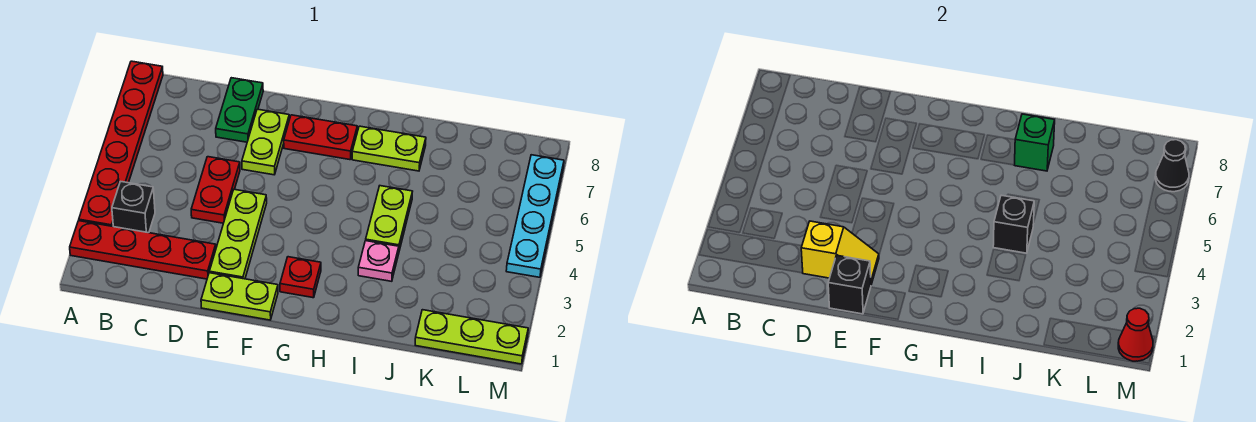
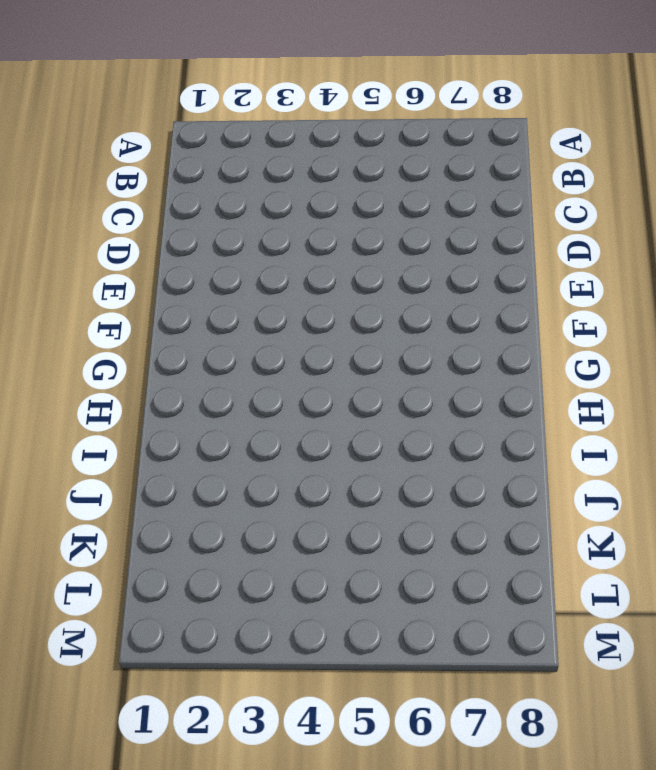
none -> red 1x4 plate [70,221,216,279]
none -> red 1x6 plate [79,61,163,226]
none -> black 1x1 brick [112,181,155,233]

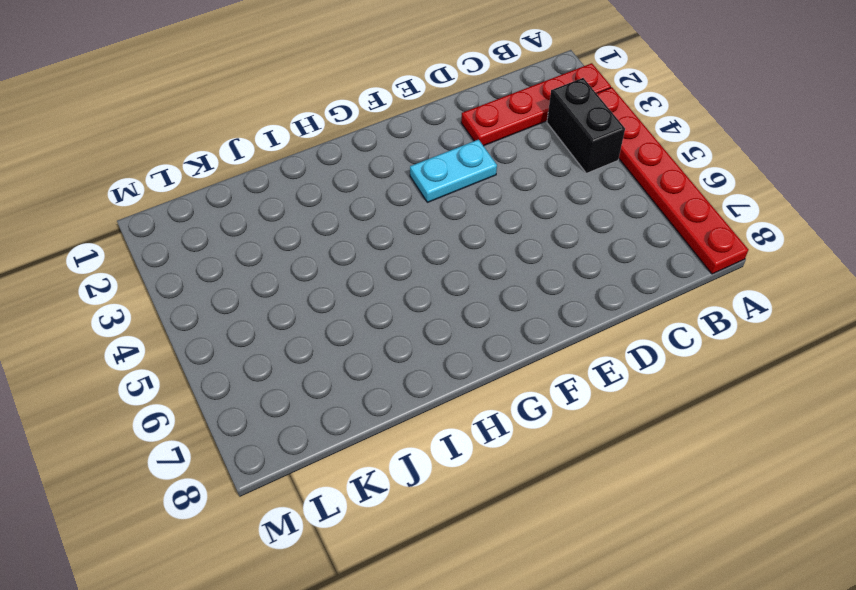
black 1x2 brick [547,78,625,173] -> black 1x1 brick [112,181,155,233]
cyan 1x2 plate [410,140,497,202] -> lime 1x3 plate [209,189,267,279]
none -> red 1x2 plate [191,157,240,223]
none -> green 1x2 plate [216,78,263,142]
none -> lime 1x2 plate [201,273,278,320]

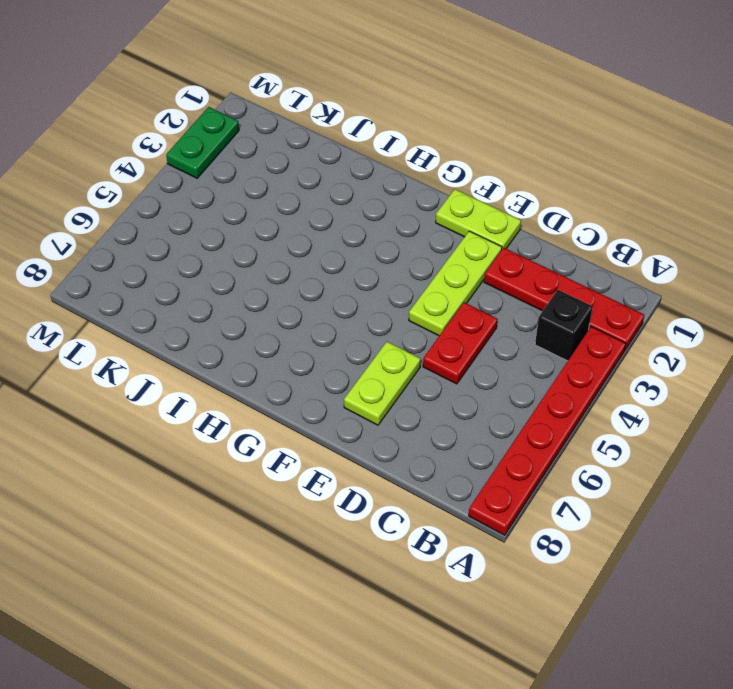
green 1x2 plate [166,107,239,178] -> green 1x2 plate moved to [216,78,263,142]
none -> red 1x2 plate [284,115,357,160]
none -> red 1x1 plate [280,257,321,298]
none -> lime 1x2 plate [352,126,426,171]

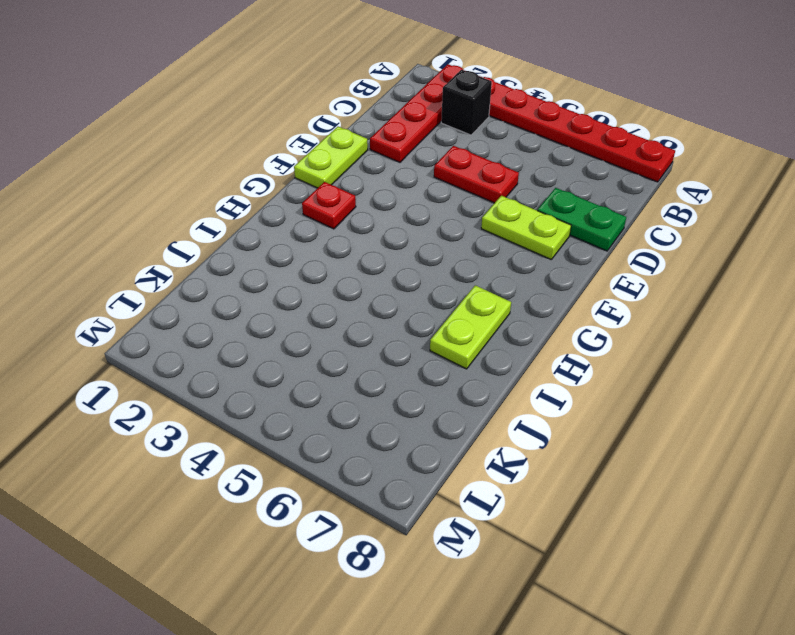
none -> lime 1x3 plate [209,189,267,279]
none -> red 1x2 plate [284,115,357,160]
none -> pink 1x1 plate [358,241,399,281]

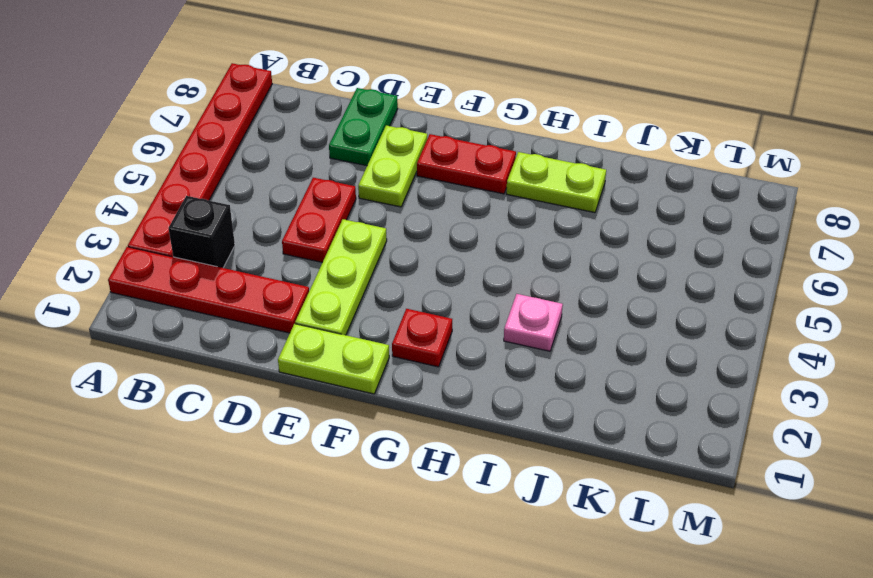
none -> lime 1x2 plate [366,186,413,251]
none -> lime 1x3 plate [415,310,528,364]
none -> cyan 1x4 plate [506,155,564,277]

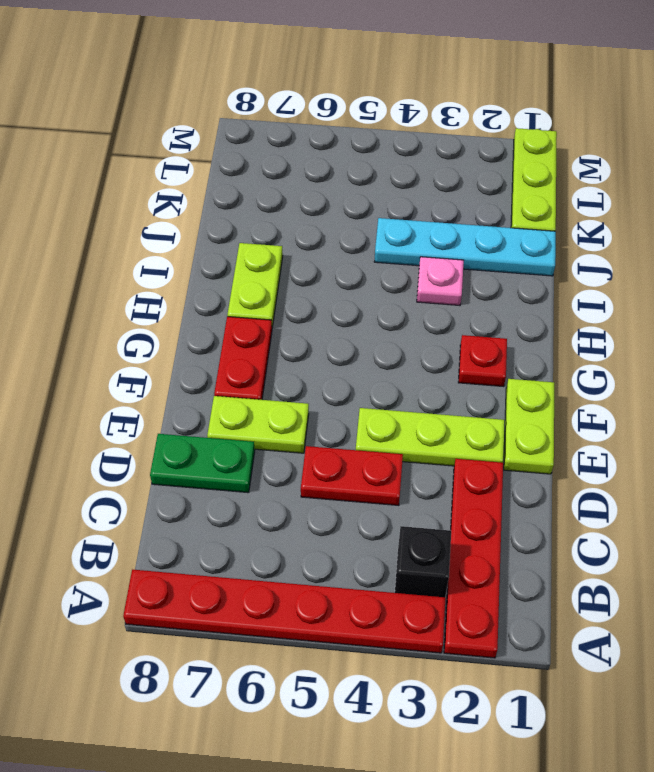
cyan 1x4 plate [374,218,556,276] -> cyan 1x4 plate moved to [506,155,564,277]
none -> lime 1x2 plate [366,186,413,251]
none -> yellow 1x2 slope [801,221,879,284]
none -> black 1x1 brick [828,255,871,314]

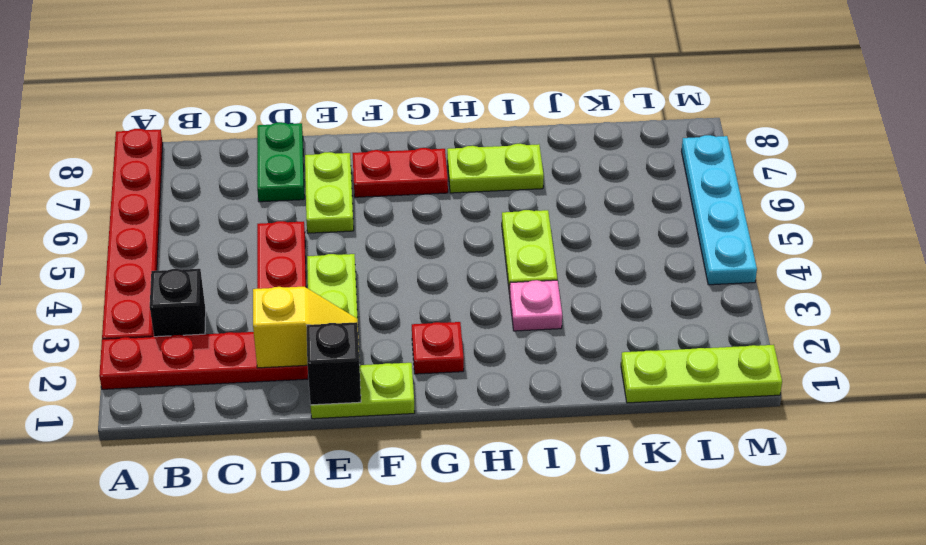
none -> black 1x1 brick [993,195,1034,253]
none -> green 1x1 brick [1015,114,1055,171]
none -> red 1x1 cone [1118,308,1153,361]

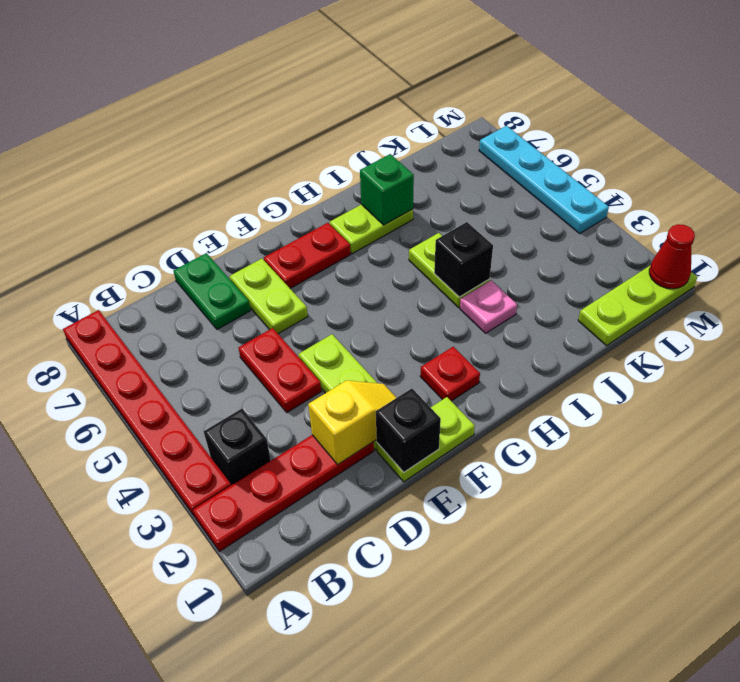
none -> black 1x1 cone [1155,140,1189,192]

